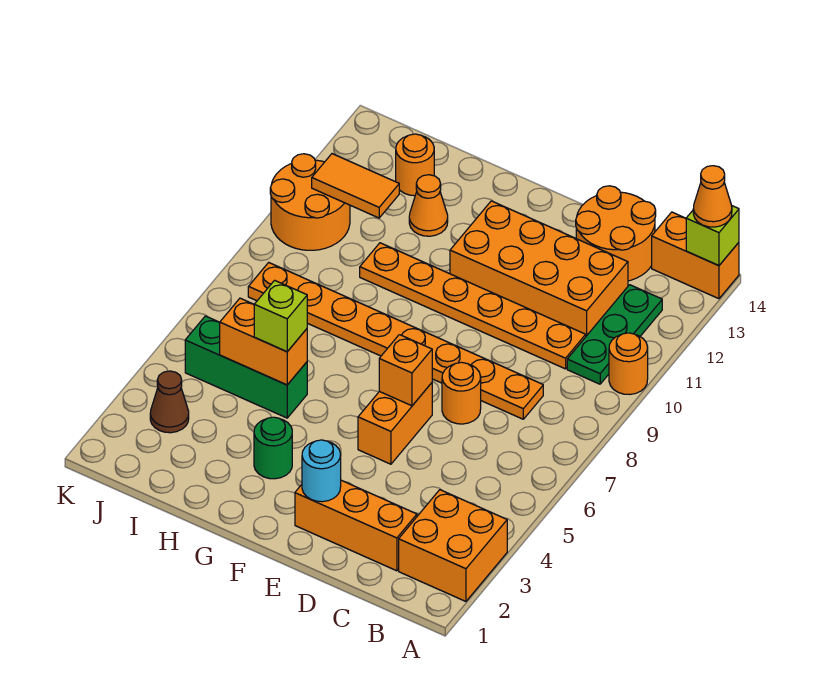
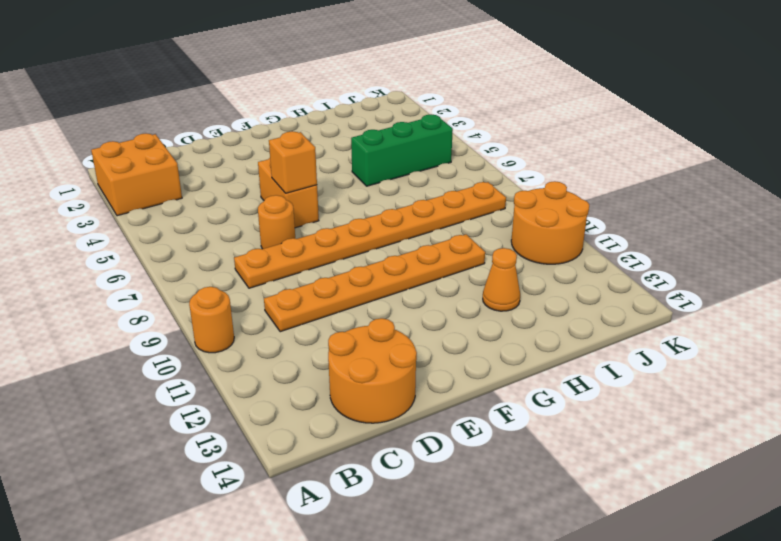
none -> orange 1x2 brick [652,212,739,299]
none -> green 1x3 plate [567,285,662,384]
none -> orange 1x3 brick [295,480,417,571]

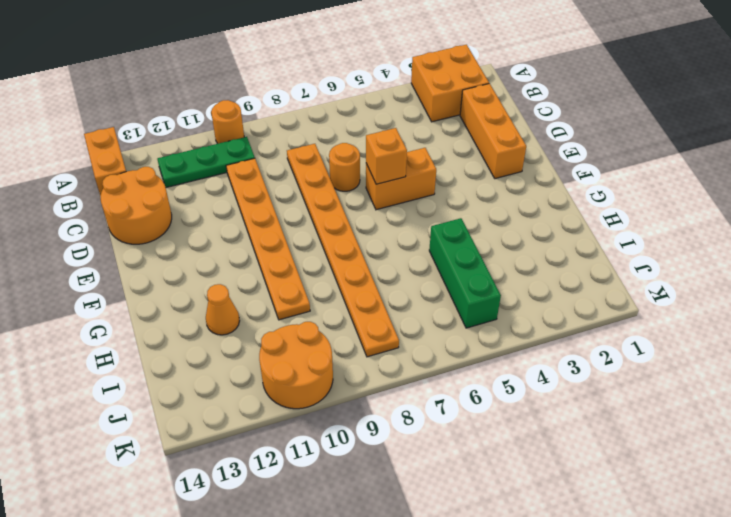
none -> orange 2x4 brick [450,201,628,336]
none -> green 1x1 round brick [254,417,292,479]
none -> orange 1x1 round brick [396,134,434,196]

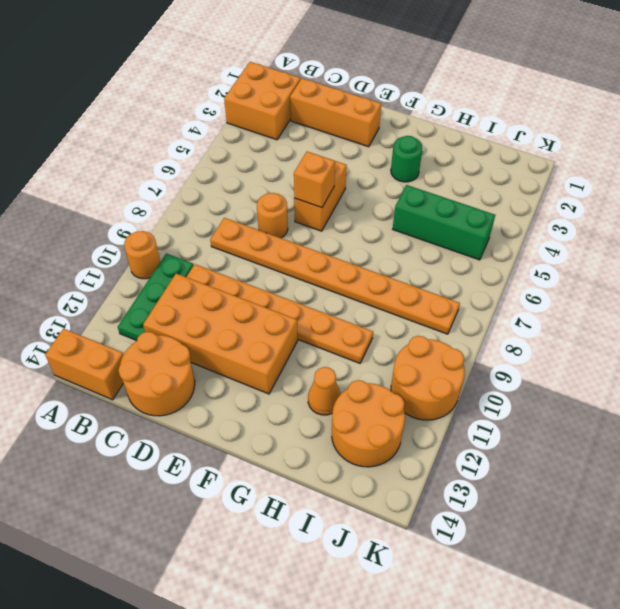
orange 2x2 round brick [332,380,405,467] -> orange 1x1 round brick [396,134,434,196]
none -> brown 1x1 cone [150,371,189,433]
none -> lime 1x1 brick [686,206,739,266]
none -> cyan 1x1 round brick [302,440,341,502]

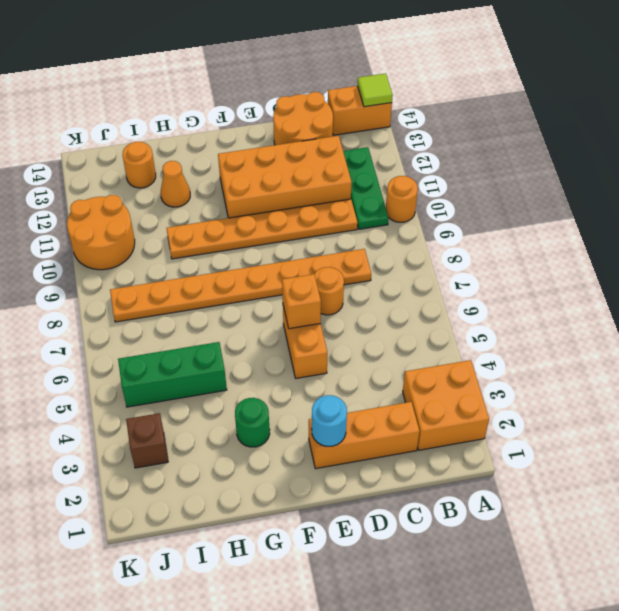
lime 1x1 tile [358,73,393,107] -> lime 1x1 brick [686,206,739,266]
brown 1x1 brick [126,413,168,468] -> brown 1x1 cone [150,371,189,433]
none -> orange 1x2 brick [220,298,307,385]
none -> orange 1x2 tile [312,154,399,218]
none -> orange 1x1 cone [693,166,732,227]

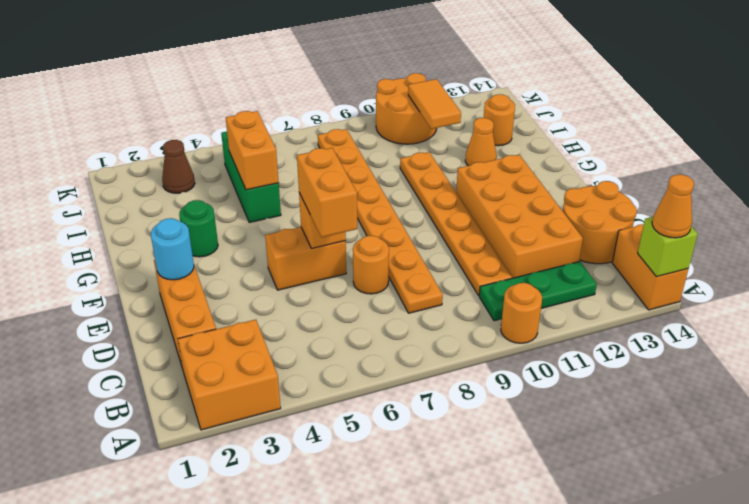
orange 1x2 brick [297,148,357,237] -> none
none -> lime 1x1 brick [254,280,307,352]

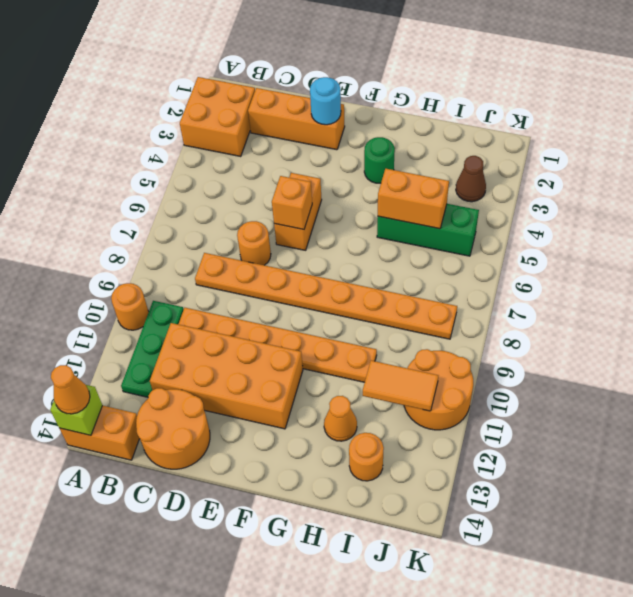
none -> lime 1x1 brick [254,280,307,352]

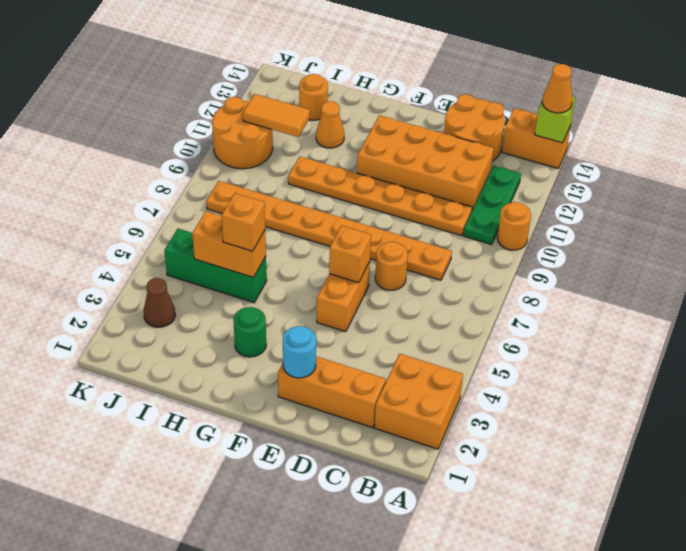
orange 1x1 brick [222,193,265,251] -> lime 1x1 brick [254,280,307,352]

